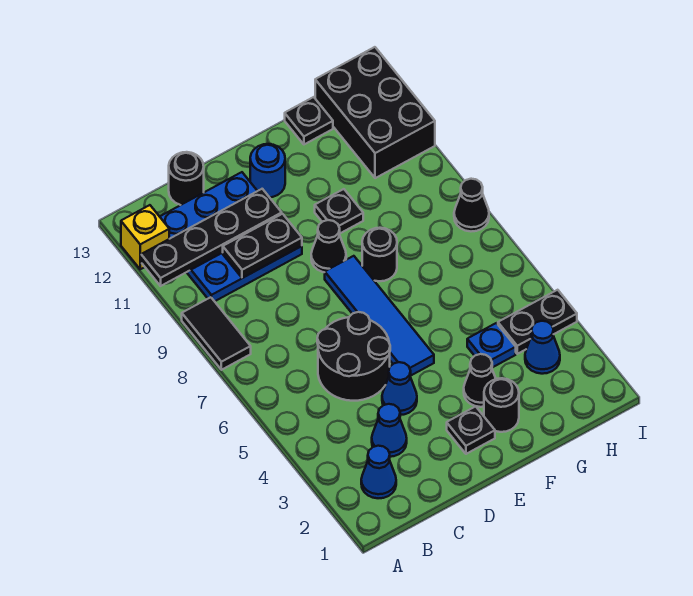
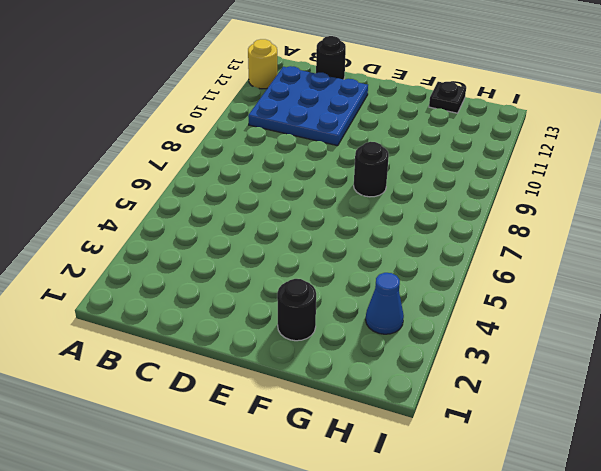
yellow 1x1 round brick [248,39,277,89] -> yellow 1x1 brick [121,205,169,269]
none -> black 1x2 tile [182,297,251,370]
none -> blue 1x1 cone [361,446,396,498]
none -> blue 1x1 cone [372,404,407,457]

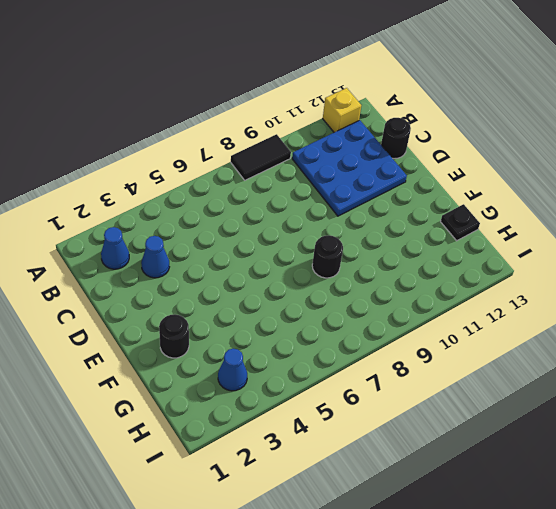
none -> black 2x2 round brick [317,312,390,401]
none -> blue 1x1 cone [382,362,417,415]
none -> black 1x1 plate [447,406,495,454]

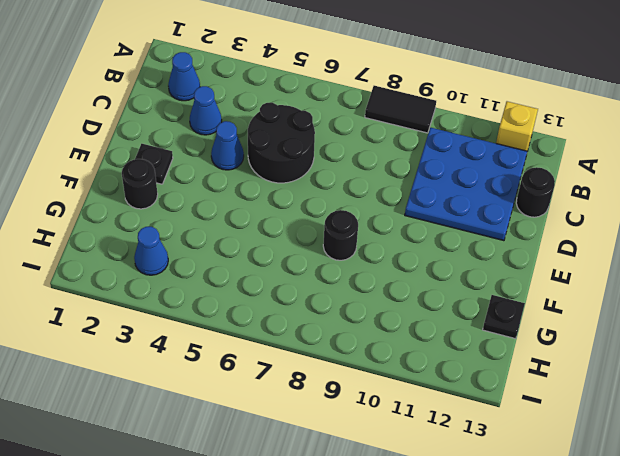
none -> blue 1x4 tile [325,256,434,376]
none -> black 1x1 cone [311,220,346,272]
none -> blue 1x1 round brick [250,144,285,197]

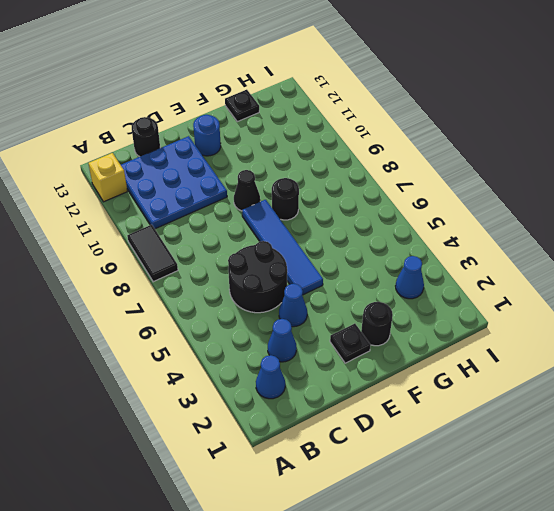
none -> black 1x1 cone [464,354,496,407]
none -> black 1x1 plate [315,189,363,233]
none -> blue 1x1 plate [467,323,516,368]

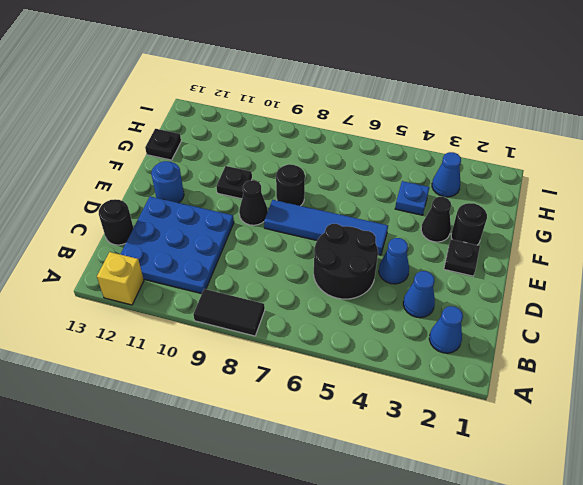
none -> black 1x2 plate [498,290,577,354]
none -> black 2x3 brick [315,47,435,178]
none -> black 1x1 cone [454,179,489,231]

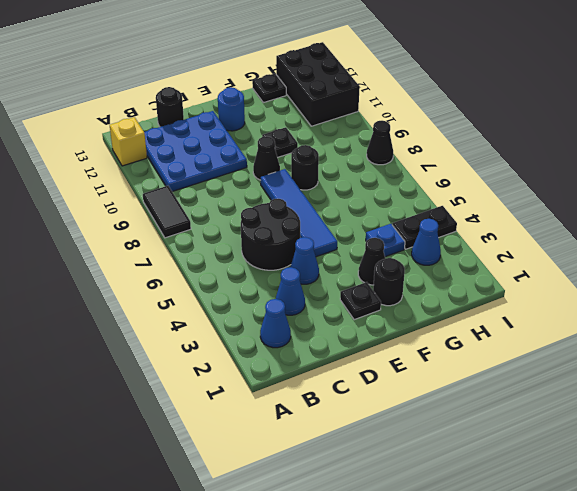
none -> black 1x4 plate [141,189,282,286]
none -> black 1x2 plate [223,214,302,278]

